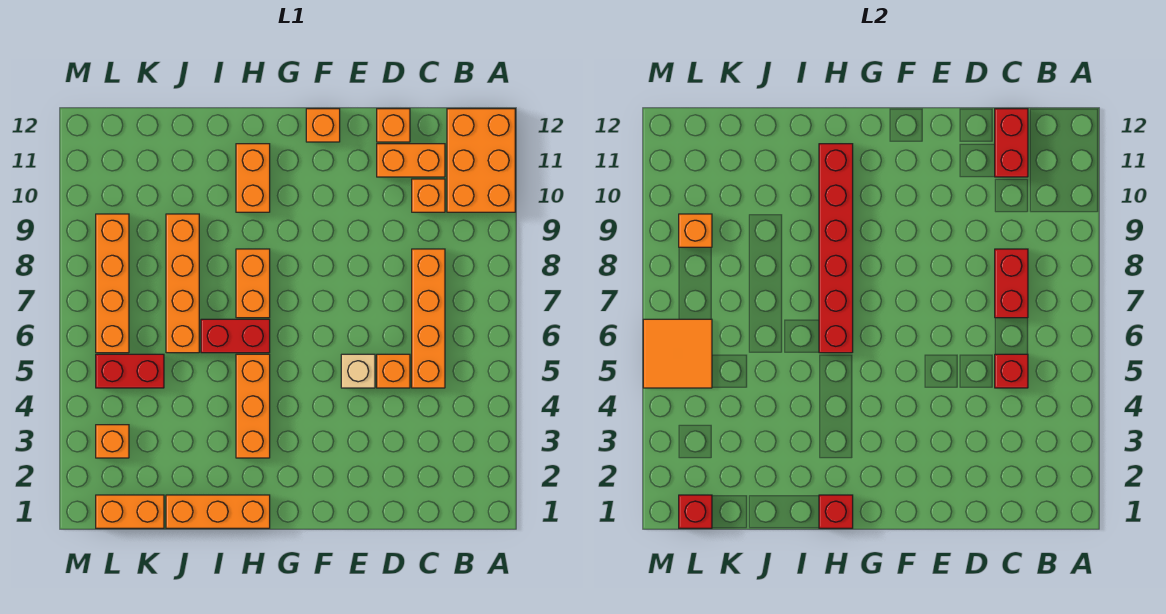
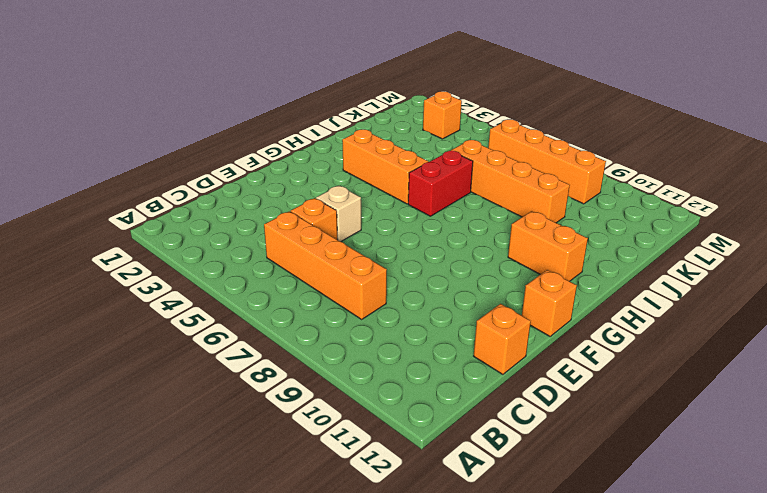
none -> orange 2x3 brick [447,109,515,212]
none -> orange 1x1 brick [412,179,445,212]
none -> orange 1x2 brick [377,144,445,177]

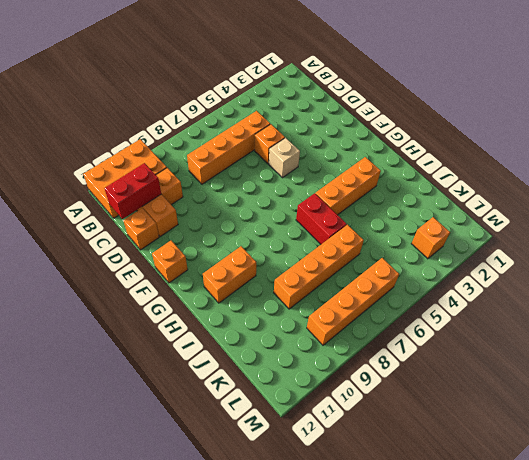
none -> orange 1x3 brick [166,495,270,528]
none -> orange 1x2 brick [236,249,270,318]
none -> orange 1x2 brick [96,495,164,528]

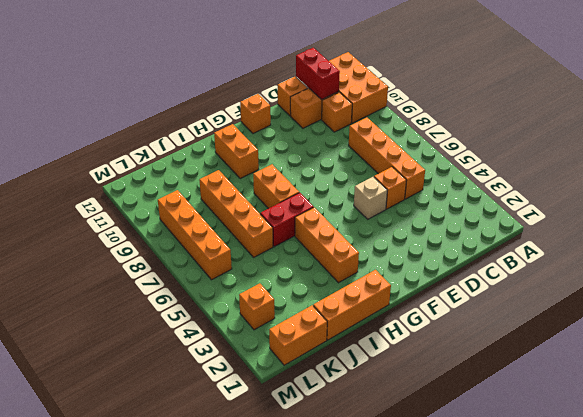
none -> red 1x2 brick [96,354,164,388]
none -> red 1x1 brick [995,354,1028,388]
none -> red 1x2 brick [995,249,1028,318]

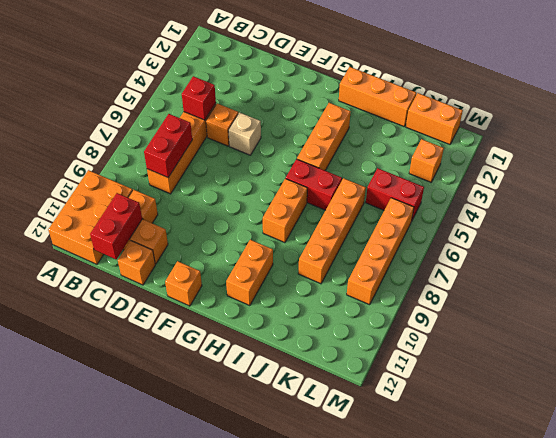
none -> red 1x1 brick [819,495,853,528]
none -> red 1x6 brick [819,144,853,353]
none -> red 1x1 brick [679,495,712,528]

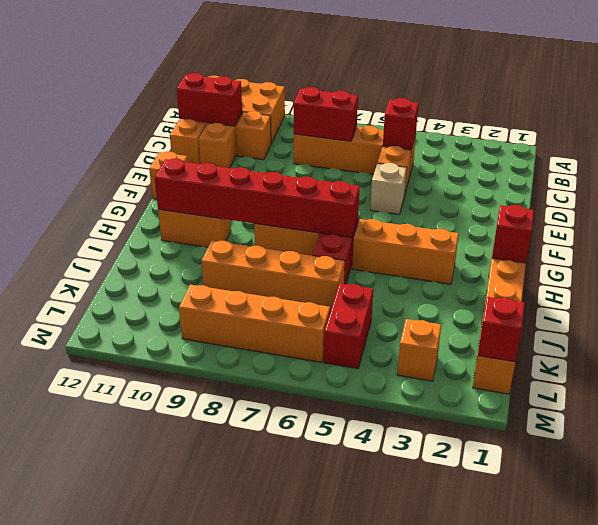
none -> orange 2x2 tile [643,319,712,388]
none -> orange 1x1 brick [679,214,712,247]

